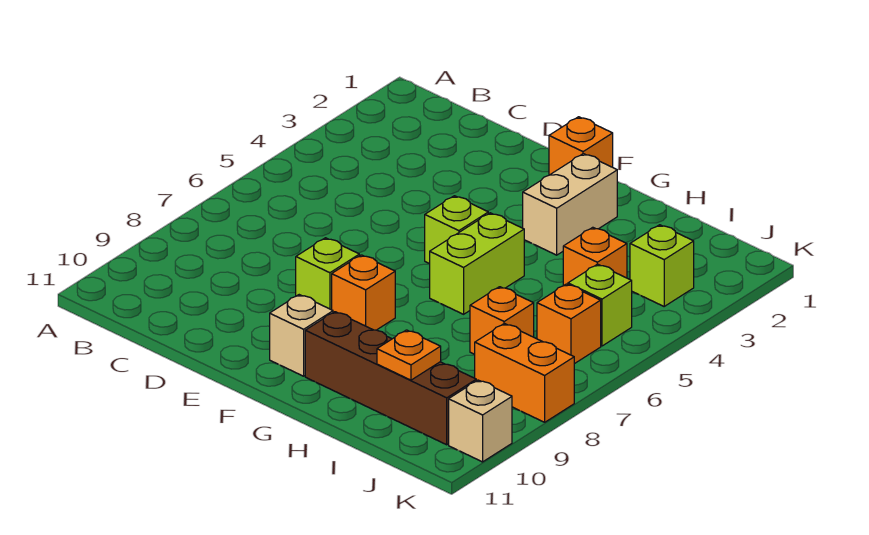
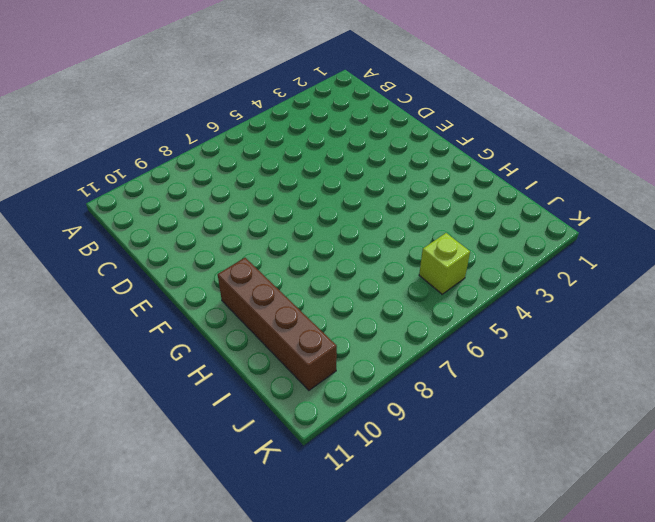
none -> lime 1x1 brick [296,238,359,310]
none -> orange 1x1 brick [549,117,613,175]
none -> lime 1x1 brick [425,196,488,264]

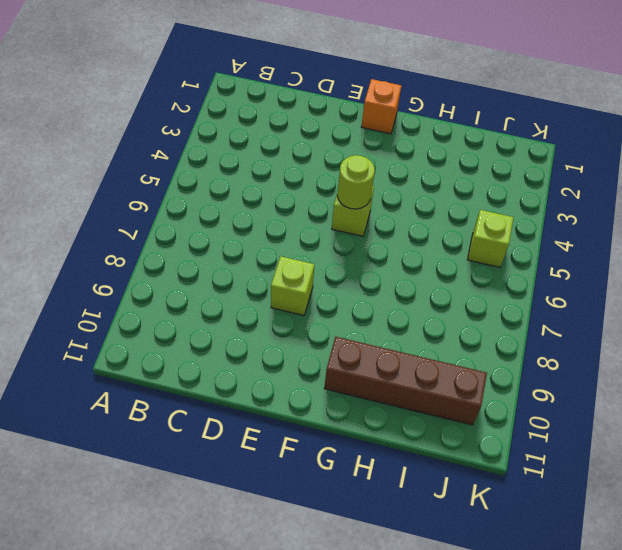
lime 1x1 round brick [337,155,375,209] -> none
none -> orange 1x1 brick [332,255,395,330]
none -> tan 1x1 brick [270,295,333,376]
none -> tan 1x2 brick [523,154,617,255]

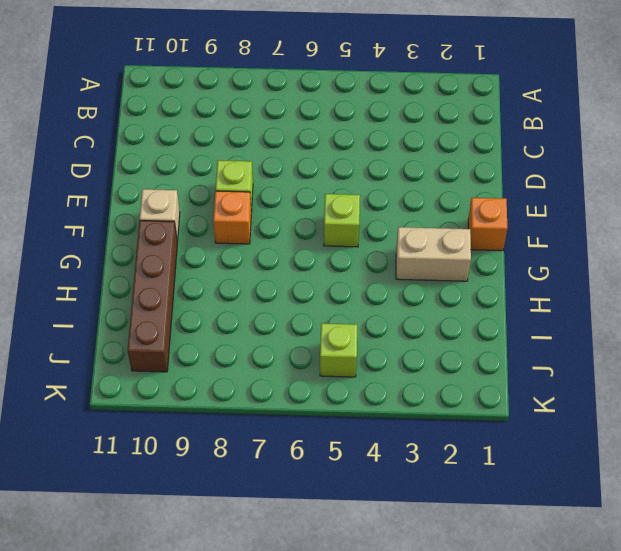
none -> lime 1x2 brick [430,213,524,314]
none -> orange 1x1 brick [563,227,627,286]
none -> orange 1x1 brick [470,287,534,354]

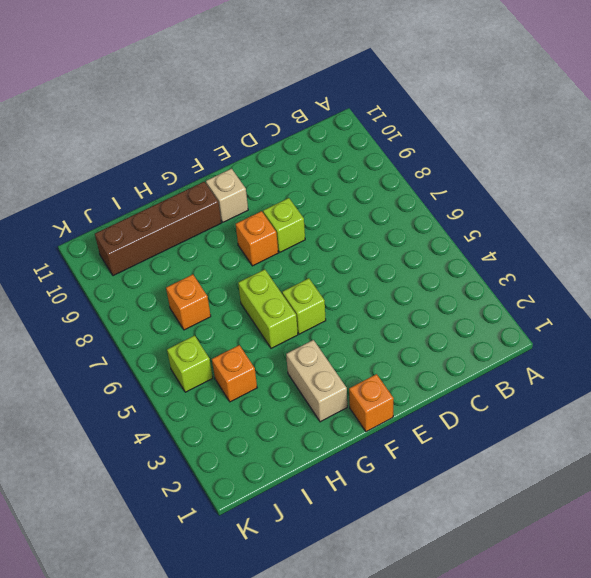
none -> lime 1x1 brick [630,225,694,306]
none -> orange 1x1 brick [537,284,601,364]
none -> orange 1x2 brick [475,324,574,422]

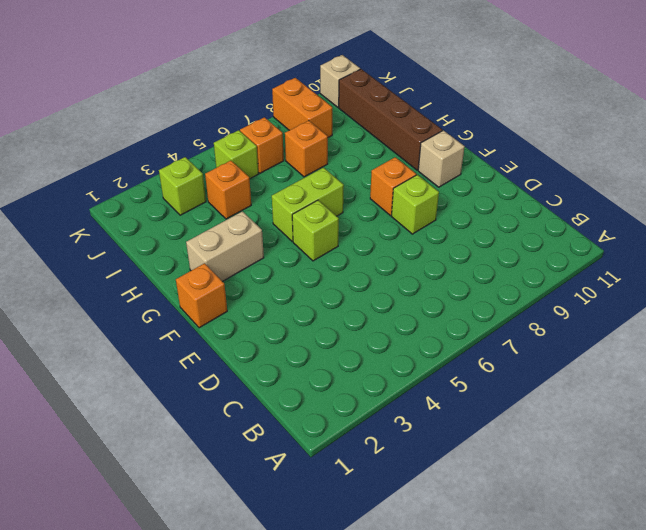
none -> orange 1x1 plate [377,330,441,380]

